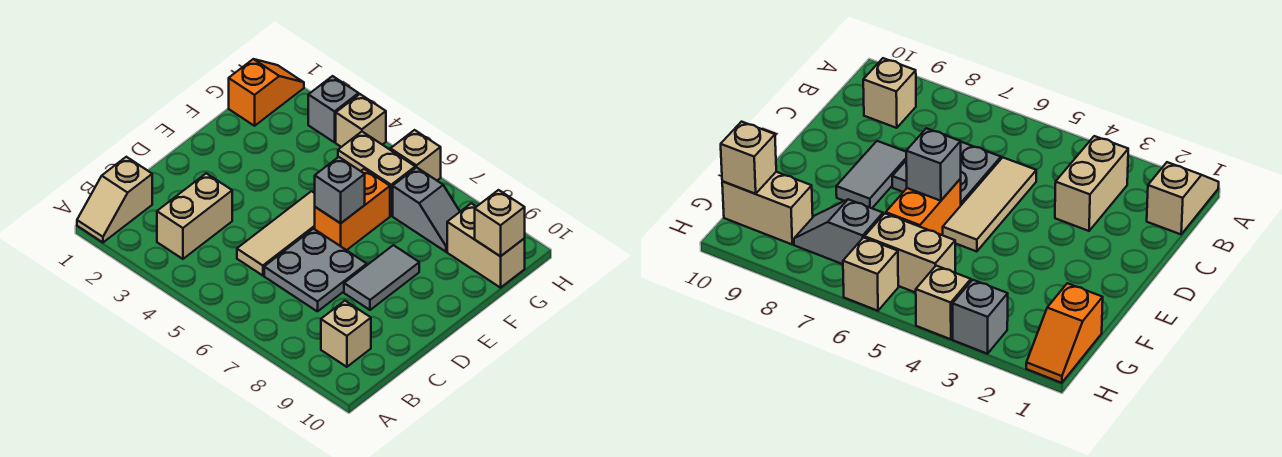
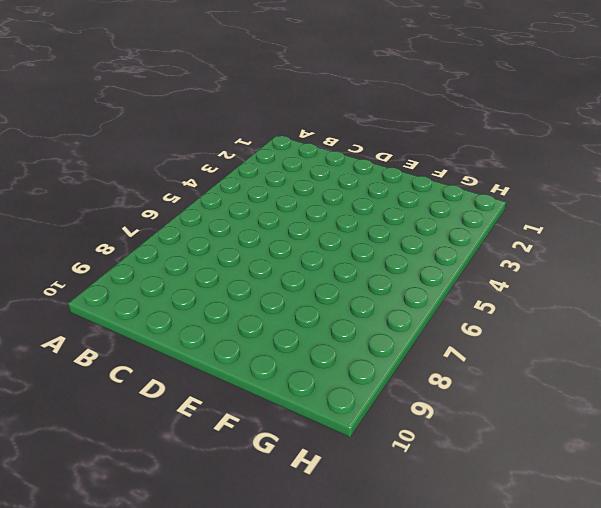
none -> tan 1x2 slope [77,157,152,242]
none -> tan 1x2 brick [157,173,232,259]
none -> tan 1x1 brick [321,301,371,367]

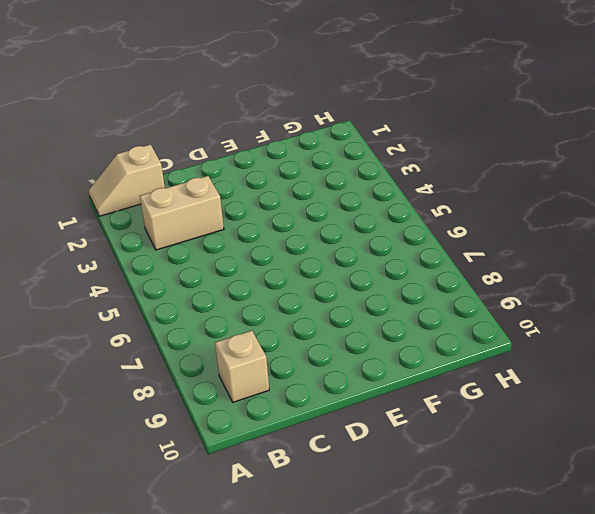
none -> tan 1x3 tile [237,191,315,276]
none -> grey 2x2 plate [264,229,367,311]
none -> grey 1x2 tile [344,245,419,310]

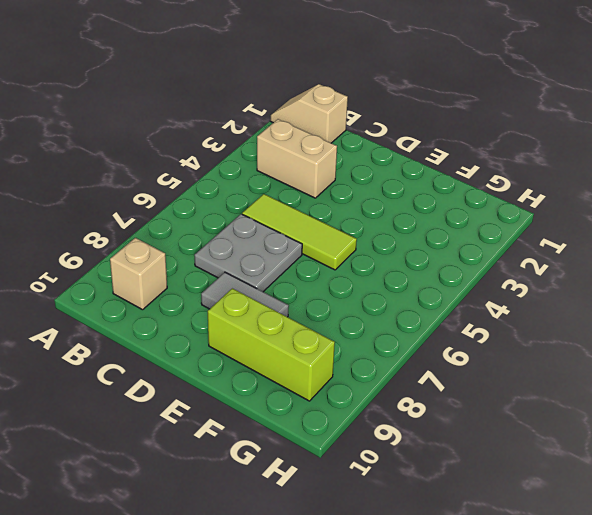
lime 1x3 tile [242,194,357,270] -> tan 1x3 tile [237,191,315,276]
lime 1x3 brick [208,288,335,401] -> tan 1x2 brick [447,203,525,288]
none -> orange 1x2 brick [315,169,390,250]
none -> orange 1x2 slope [229,59,304,126]
none -> tan 1x2 brick [338,132,415,216]

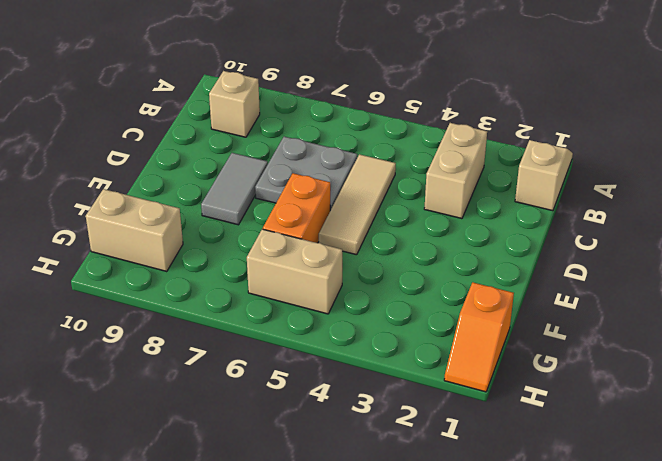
none -> grey 1x2 slope [393,167,460,252]
none -> grey 1x1 brick [308,76,359,142]
none -> tan 1x1 brick [336,94,386,147]

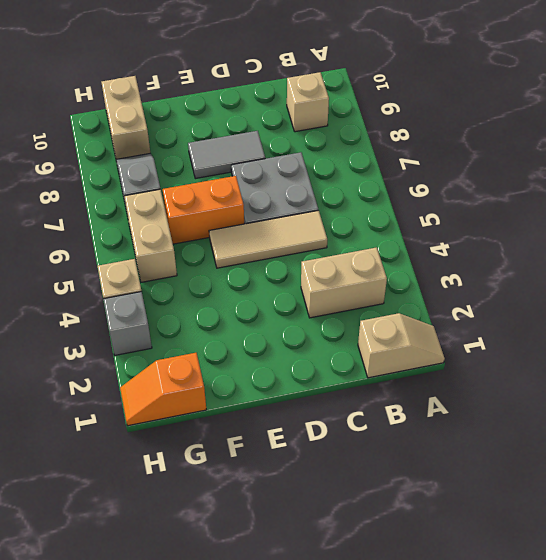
none -> tan 1x1 brick [390,130,441,180]
none -> grey 1x1 brick [315,157,365,223]
none -> tan 1x1 brick [475,190,525,256]

